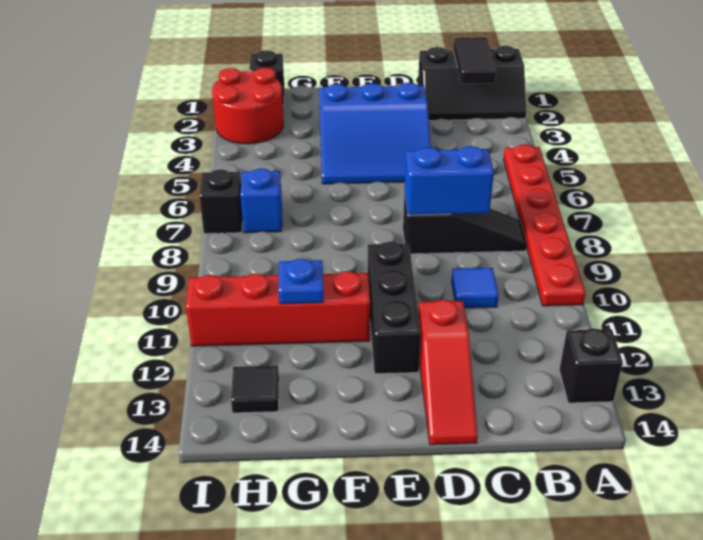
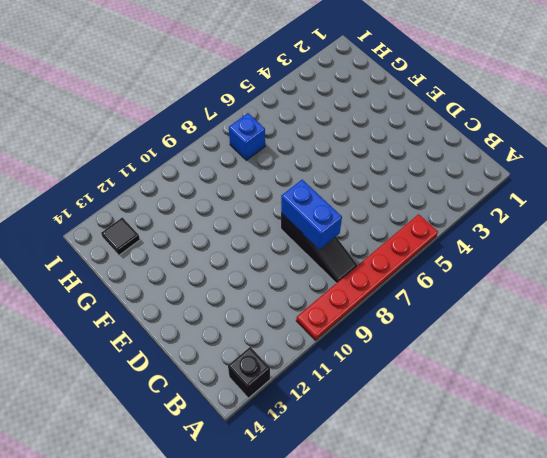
none -> black 2x3 slope [418,46,526,121]
none -> blue 1x1 tile [452,268,499,308]
none -> blue 3x3 slope [319,83,431,184]

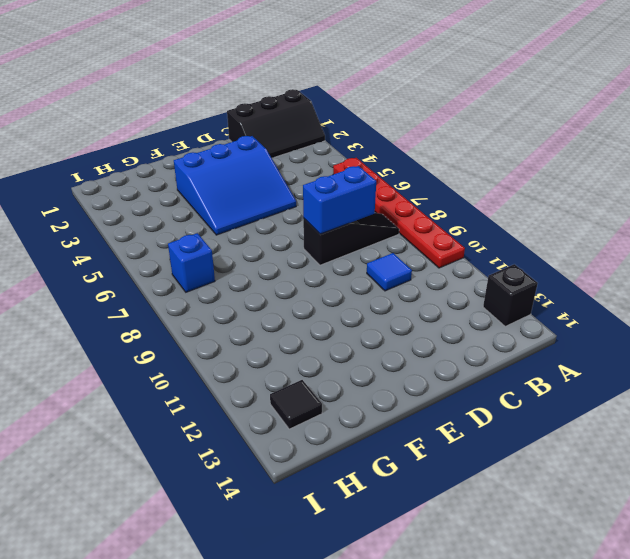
none -> red 1x3 slope [418,300,478,445]
none -> black 1x3 brick [367,242,421,374]
none -> red 1x4 brick [186,271,370,346]

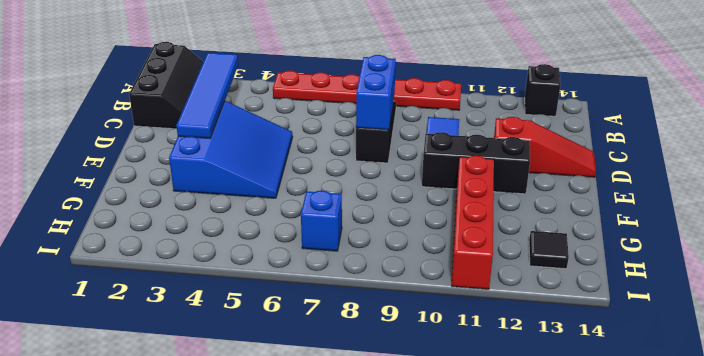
blue 1x4 tile [176,53,238,138] -> none
none -> black 1x1 brick [249,50,284,105]
none -> red 2x2 round brick [212,67,284,144]
none -> black 1x1 brick [199,170,243,234]

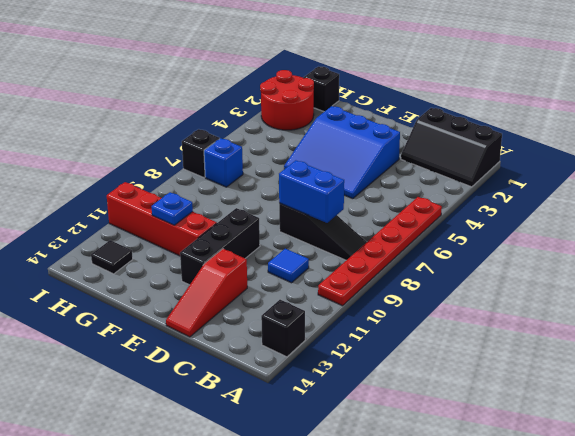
none -> black 1x2 tile [453,37,496,84]

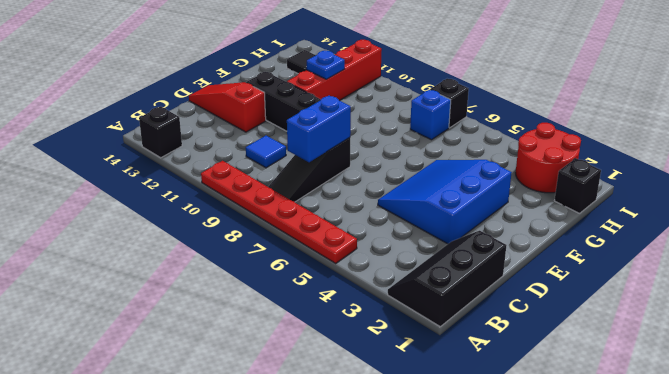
none -> black 1x2 tile [453,37,496,84]

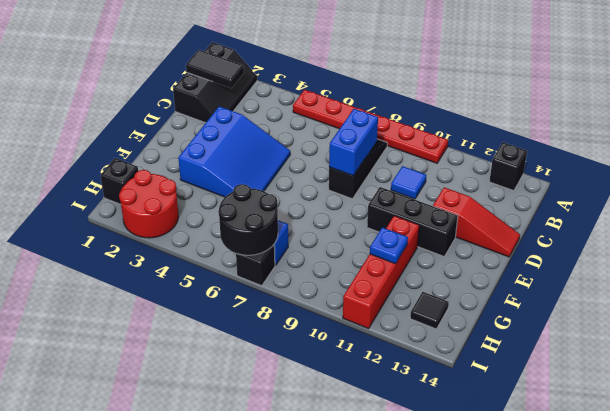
black 2x2 round brick [218,184,278,255] -> none

